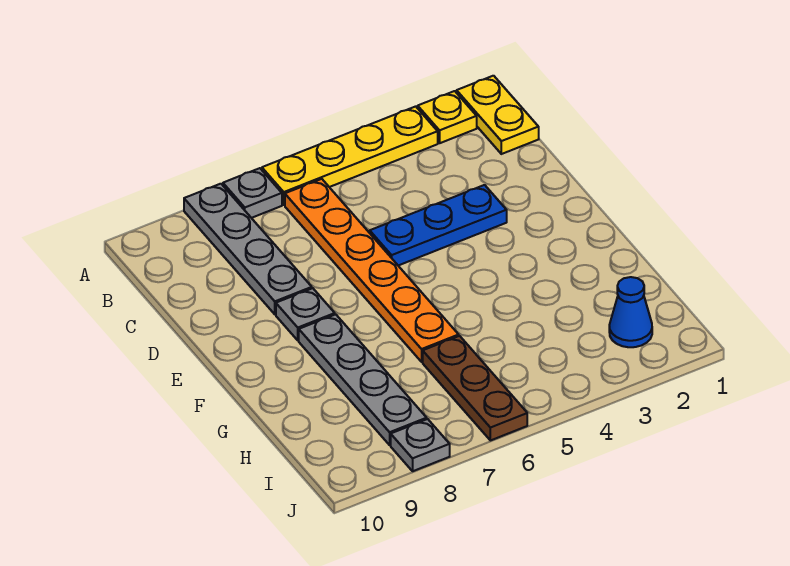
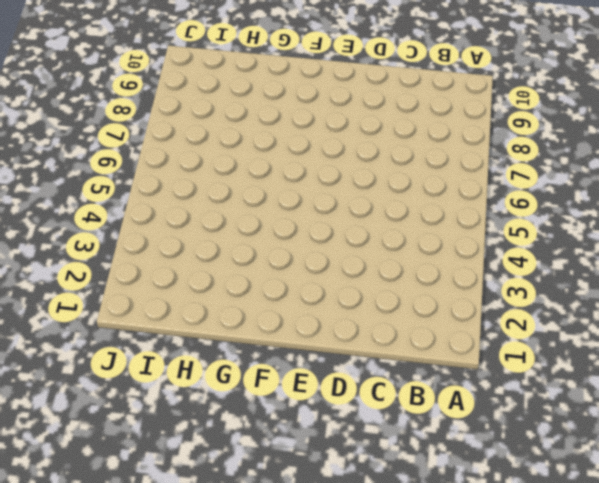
none -> yellow 1x2 plate [457,76,539,154]
none -> yellow 1x1 plate [418,91,477,143]
none -> yellow 1x4 plate [262,106,438,205]

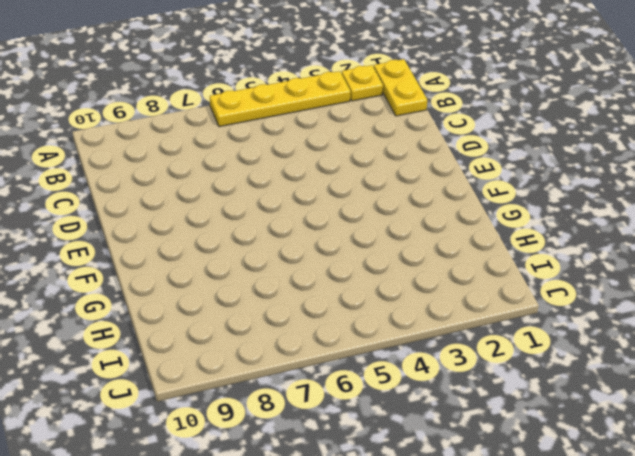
none -> grey 1x1 plate [223,168,282,218]
none -> grey 1x4 plate [184,184,312,314]
none -> orange 1x6 plate [285,179,459,362]

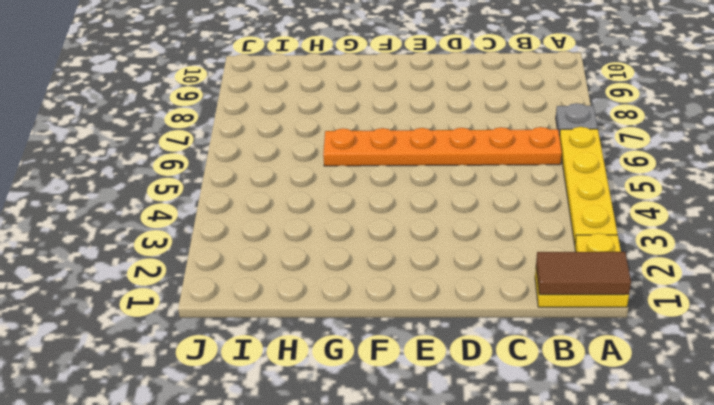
brown 1x2 tile [536,252,631,295] -> none
none -> grey 1x4 plate [184,184,312,314]
none -> blue 1x3 plate [370,185,507,266]
none -> grey 1x1 plate [276,288,335,340]

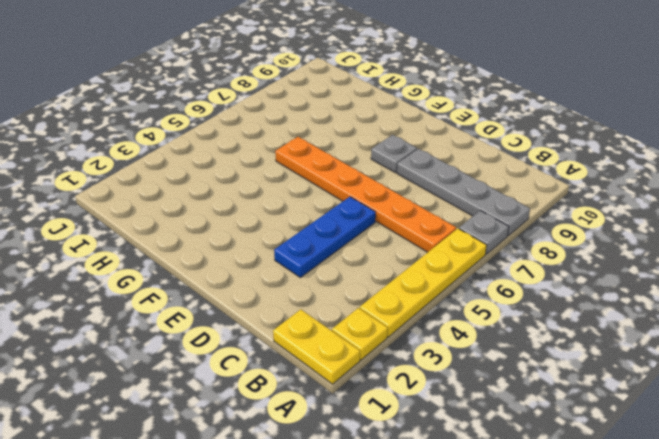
none -> grey 1x4 plate [299,314,427,445]
none -> brown 1x3 plate [423,336,527,440]
none -> blue 1x1 cone [609,277,652,347]

